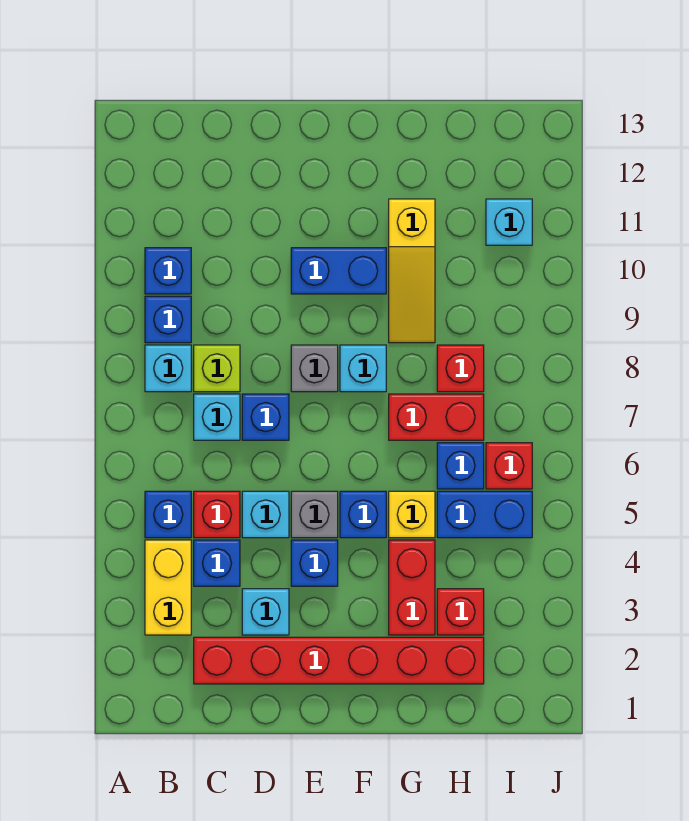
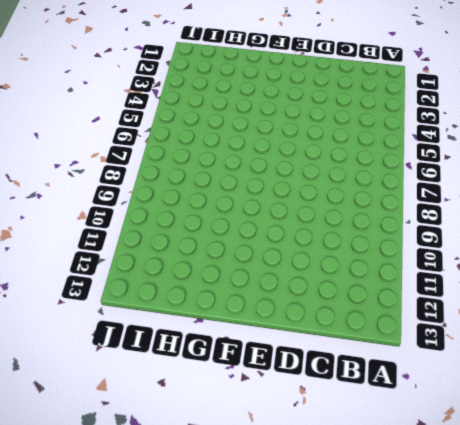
none -> yellow 1x2 brick [145,540,191,635]
none -> blue 1x1 brick [145,491,191,538]
none -> cyan 1x1 brick [145,345,191,392]

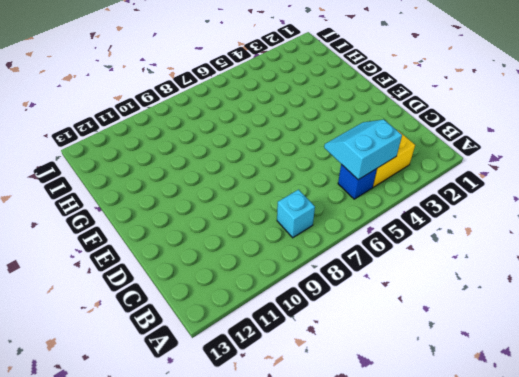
cyan 2x2 slope [324,120,402,180] -> none
none -> blue 1x1 brick [145,296,191,343]
none -> blue 1x1 brick [145,248,191,294]
none -> red 1x6 brick [194,637,484,684]

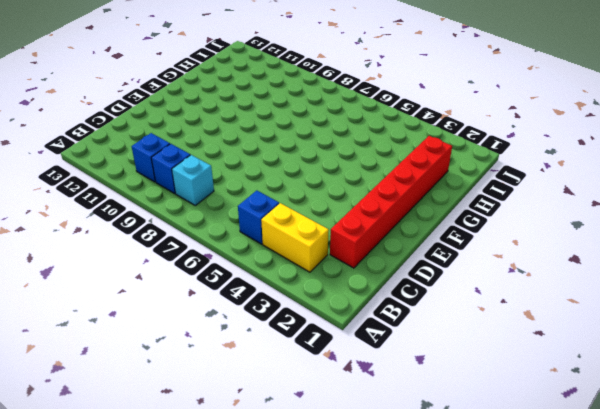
none -> blue 1x1 brick [194,540,240,586]
none -> red 1x1 brick [194,491,240,538]
none -> cyan 1x1 brick [194,394,240,440]

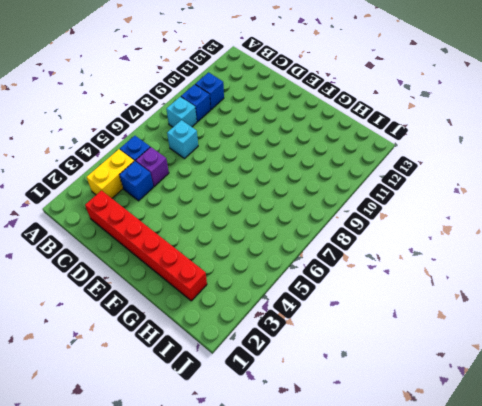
purple 1x1 brick [136,147,169,186] -> red 1x1 brick [194,491,240,538]
none -> lime 1x1 brick [194,345,240,392]
none -> cyan 1x1 brick [242,589,289,635]
none -> cyan 1x1 brick [242,491,289,538]

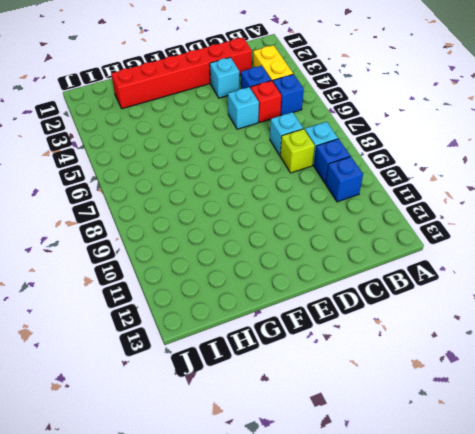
none -> blue 1x1 brick [242,394,289,440]
none -> blue 1x1 brick [291,540,338,586]
none -> grey 1x1 brick [291,491,338,538]

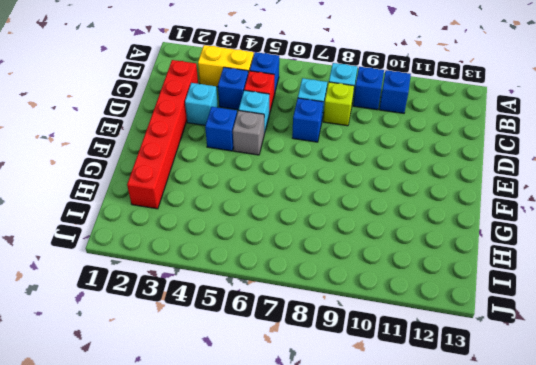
none -> grey 1x1 brick [291,345,338,392]
none -> blue 1x2 brick [291,248,386,294]
none -> blue 1x1 brick [340,491,386,538]

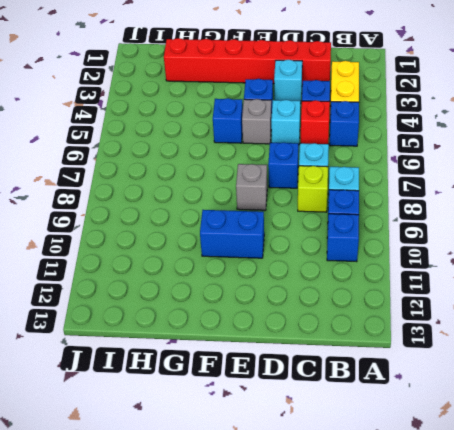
none -> cyan 1x1 brick [340,345,386,392]
none -> red 1x2 brick [389,540,435,635]
none -> yellow 1x1 brick [389,491,435,538]

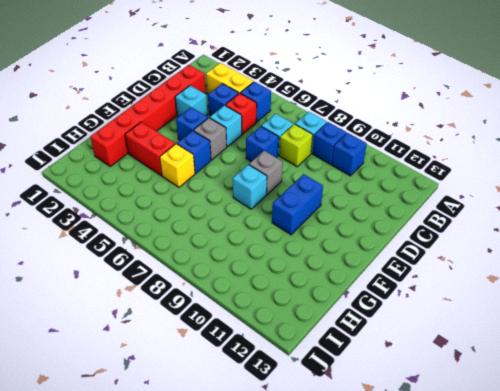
none -> red 1x2 brick [389,394,484,440]
none -> yellow 1x3 slope [389,199,435,343]
none -> red 1x1 brick [437,589,484,635]

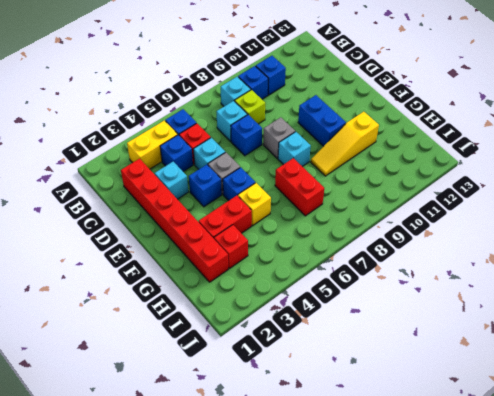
none -> blue 1x2 brick [437,491,532,538]
none -> blue 1x1 brick [437,443,484,489]
none -> red 1x1 brick [437,345,484,392]

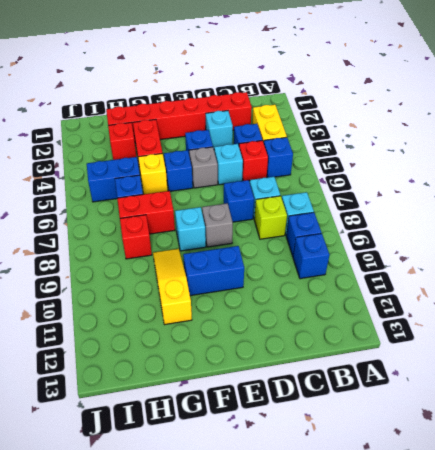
none -> red 1x1 brick [486,443,532,489]
none -> cyan 1x1 brick [486,199,532,245]

